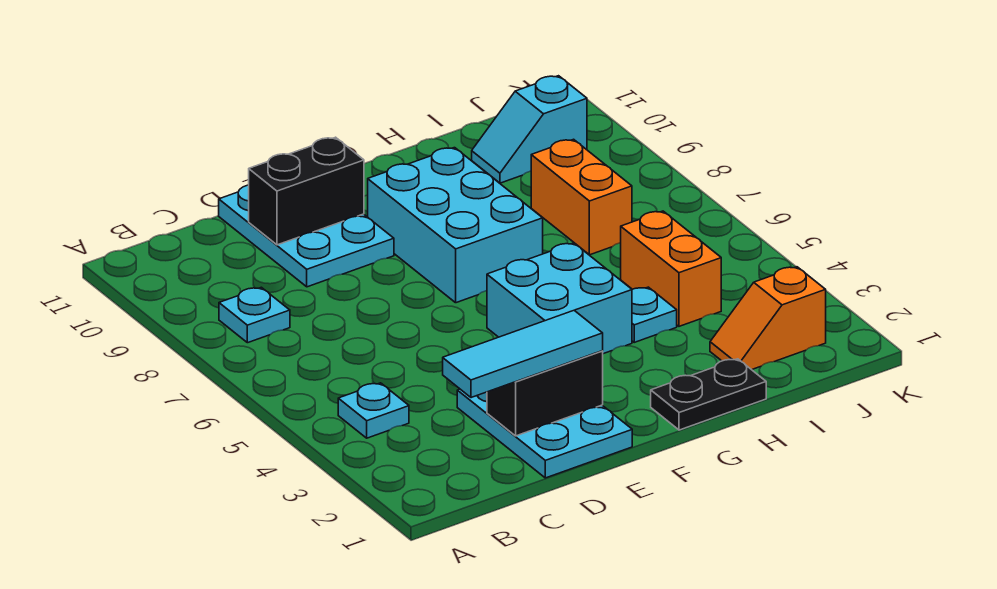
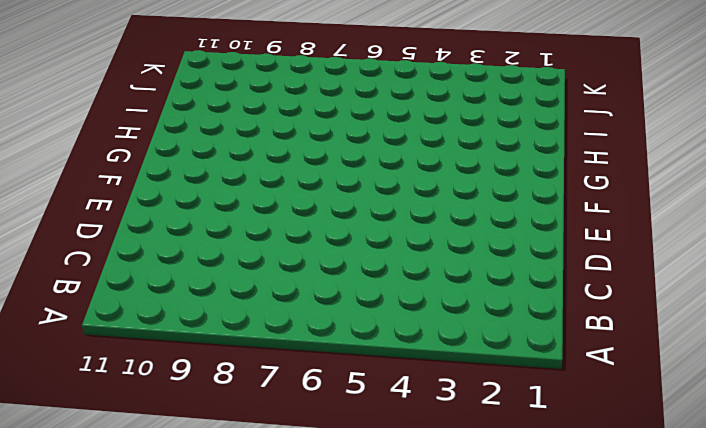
none -> cyan 1x1 plate [338,383,409,438]
none -> cyan 1x1 plate [219,287,290,343]
none -> cyan 2x3 plate [457,389,632,478]

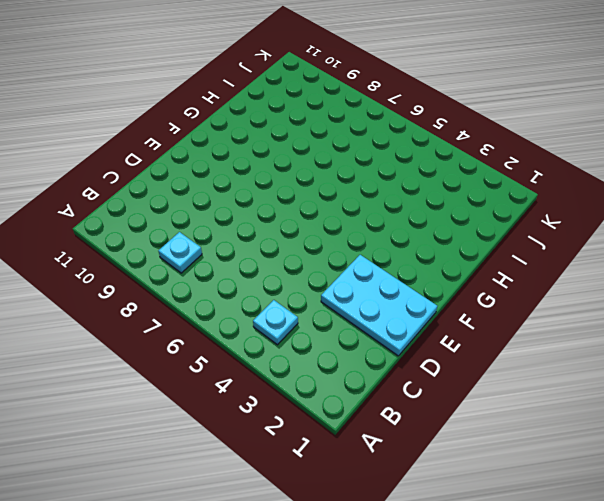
none -> cyan 2x3 plate [219,185,394,287]
none -> cyan 2x2 brick [487,243,632,354]
none -> cyan 2x3 brick [368,148,543,303]

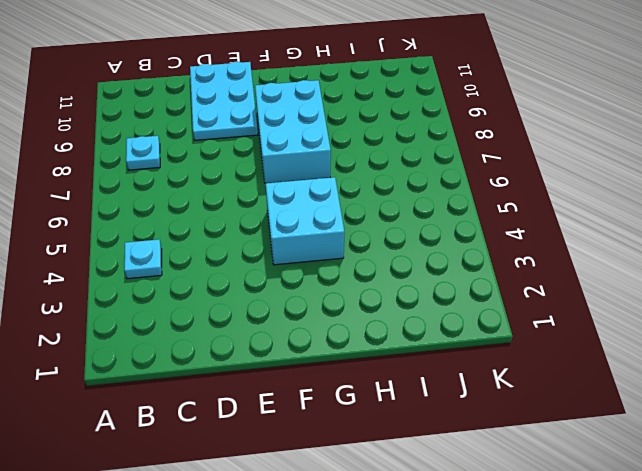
none -> cyan 2x3 plate [457,389,632,478]
none -> black 1x2 plate [651,359,766,430]
none -> cyan 1x1 plate [632,287,677,342]

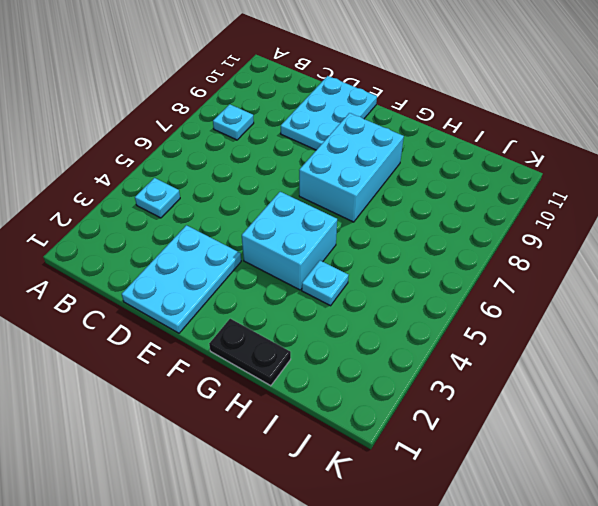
none -> orange 1x2 slope [710,267,826,370]
none -> orange 1x2 brick [621,211,721,326]
none -> orange 1x2 brick [531,139,632,255]

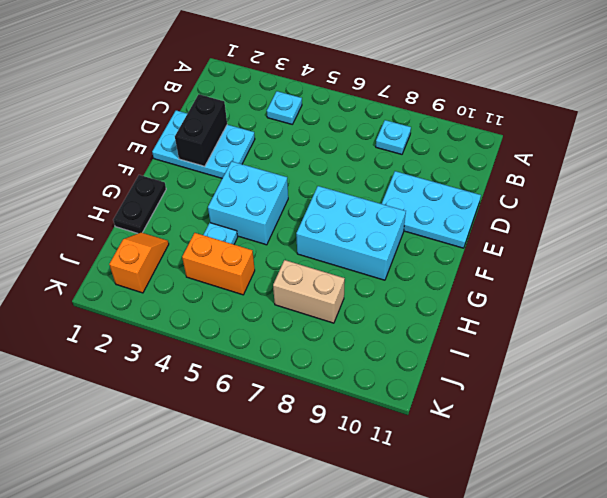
tan 1x2 brick [273,260,345,323] -> orange 1x2 brick [531,139,632,255]
none -> cyan 1x2 slope [472,76,587,183]
none -> black 1x2 brick [249,137,364,245]
none -> cyan 1x3 tile [443,310,603,398]

